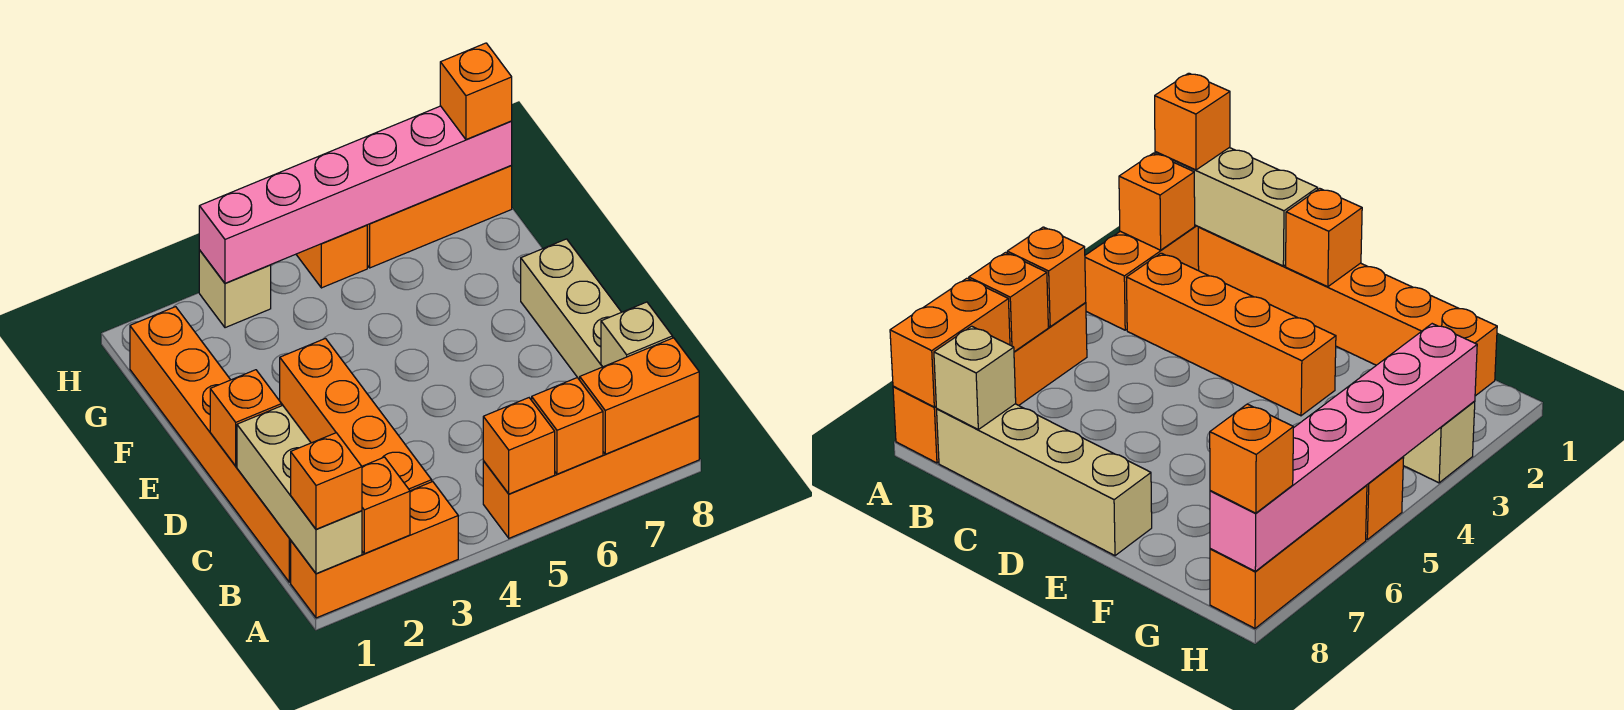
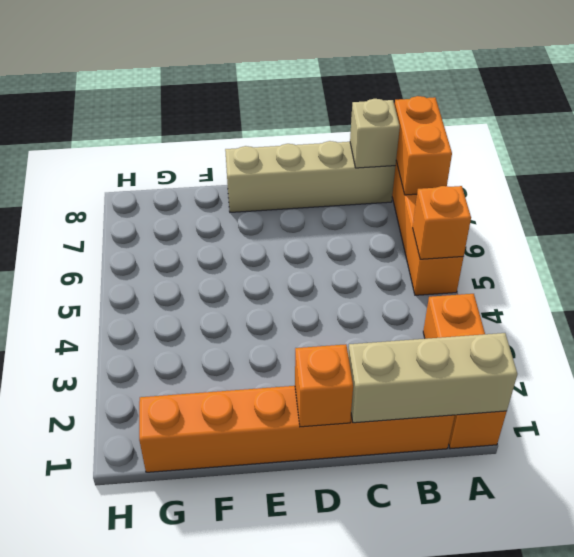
none -> orange 1x4 brick [280,339,432,491]
none -> tan 1x1 brick [199,250,271,328]
none -> orange 1x1 brick [296,225,367,288]

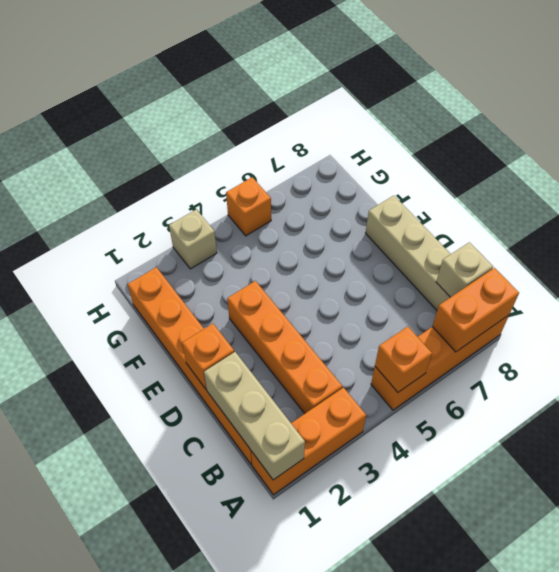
none -> orange 1x3 brick [367,166,512,268]
none -> orange 1x1 brick [362,457,410,554]
none -> orange 1x1 brick [532,378,603,474]

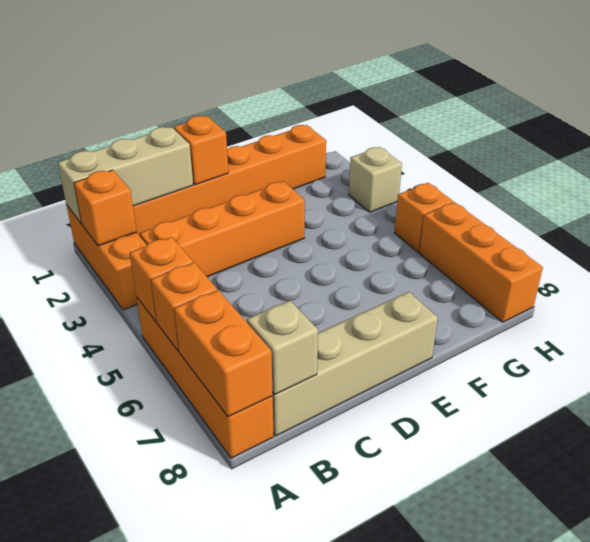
none -> pink 1x6 brick [199,106,512,283]
none -> orange 1x1 brick [291,433,362,529]
none -> orange 1x1 brick [440,43,512,139]

